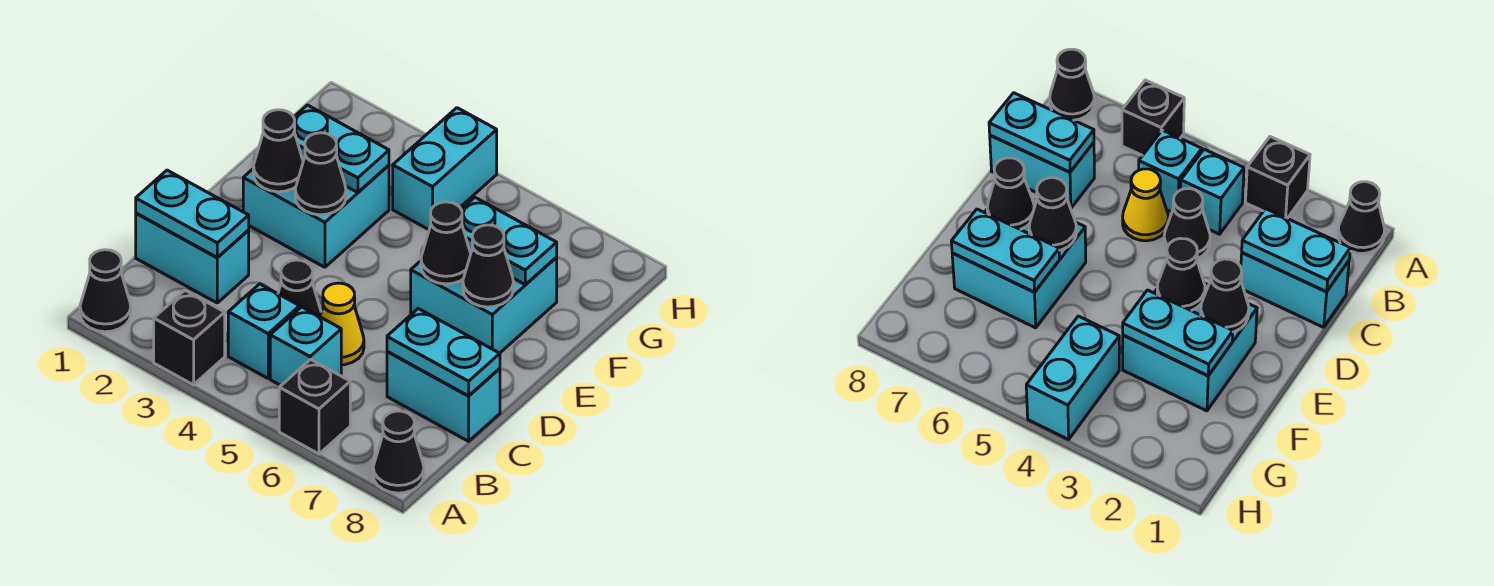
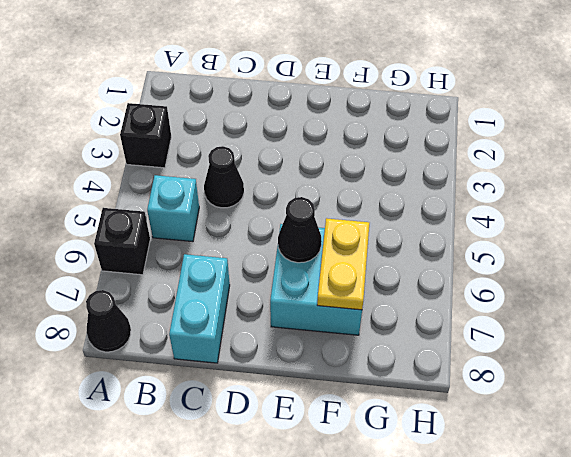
yellow 1x2 plate [317,218,370,310] -> cyan 1x2 plate [461,198,557,284]
none -> black 1x1 cone [80,250,131,332]
none -> cyan 1x1 brick [228,284,300,378]
none -> cyan 1x2 brick [136,213,249,303]

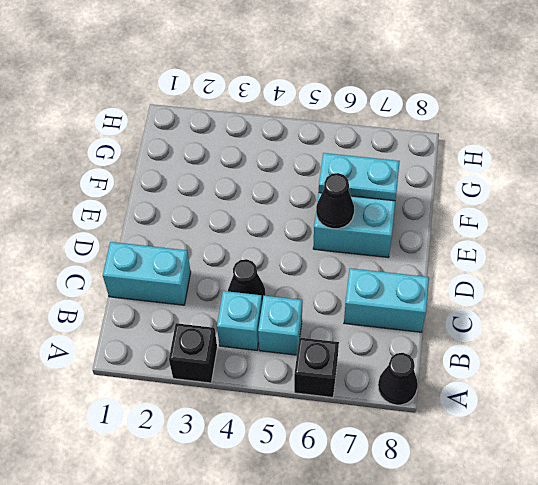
none -> black 1x1 cone [80,250,131,332]
none -> yellow 1x1 cone [320,283,364,365]
none -> cyan 2x2 brick [243,165,389,267]

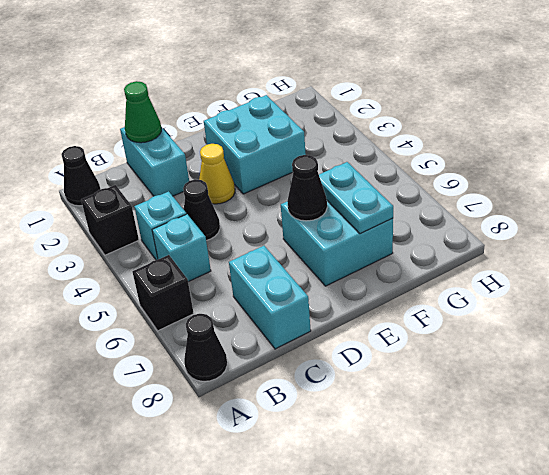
green 1x1 cone [124,81,161,143] -> cyan 1x2 plate [136,170,249,258]
yellow 1x1 cone [199,144,235,204] -> yellow 1x1 cone moved to [320,283,364,365]
none -> cyan 1x2 brick [393,108,497,230]
none -> cyan 1x2 plate [387,309,500,396]
none -> black 1x1 cone [253,110,303,192]

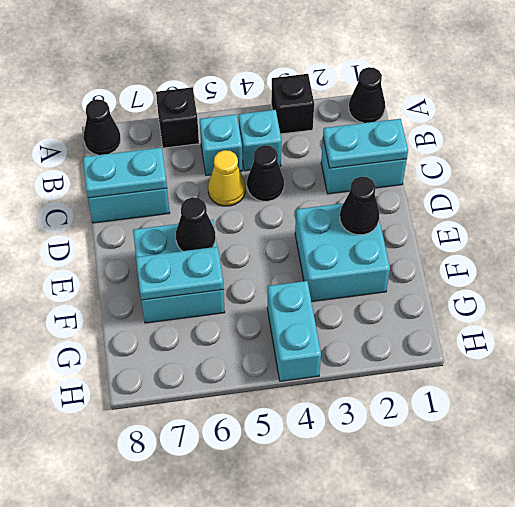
none -> black 1x1 cone [295,133,346,215]
none -> black 1x1 cone [463,225,514,307]
none -> cyan 1x2 plate [294,105,389,192]

